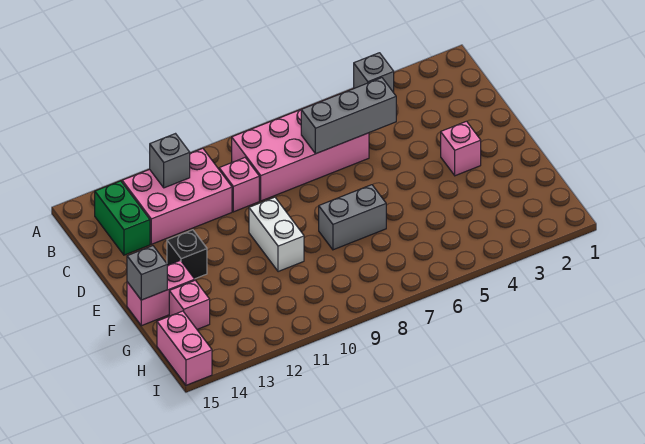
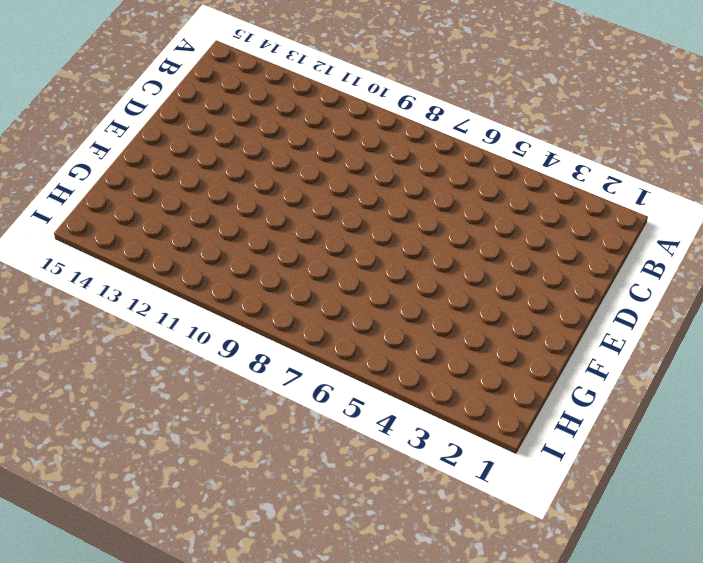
none -> grey 1x1 brick [354,53,394,93]
none -> pink 2x4 brick [232,110,369,201]
none -> pink 2x3 brick [122,148,232,244]

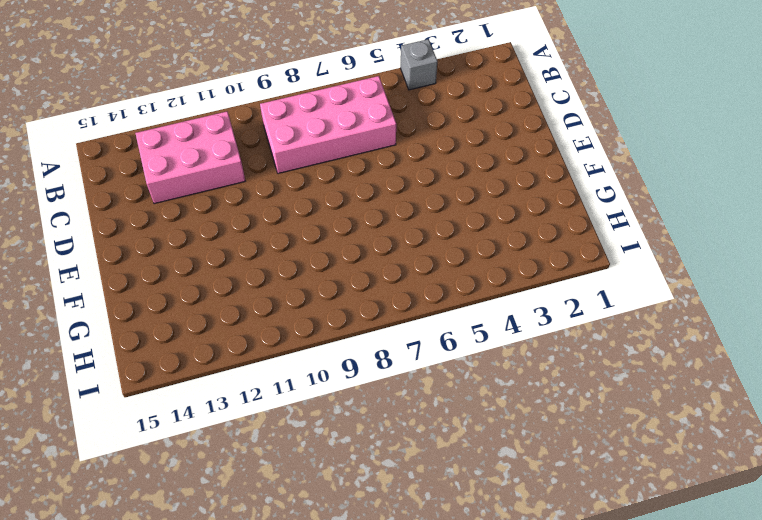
none -> green 1x2 brick [95,181,150,255]
none -> pink 1x1 brick [219,158,259,212]
none -> pink 1x1 brick [441,121,481,176]

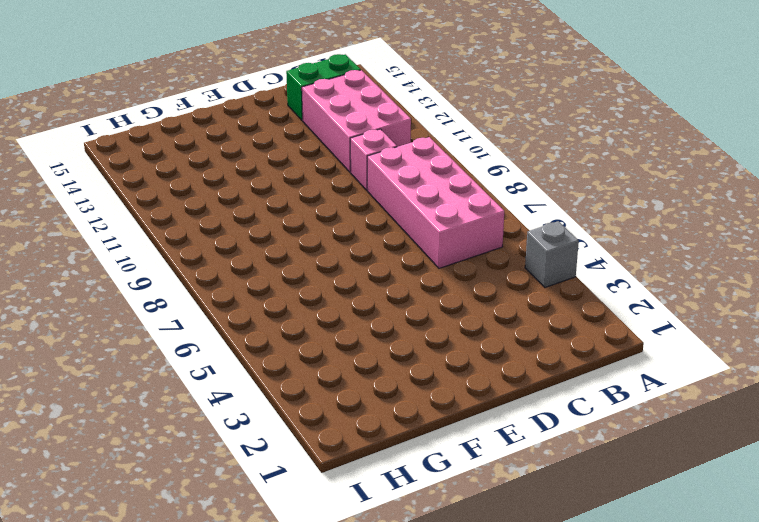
none -> pink 1x1 brick [441,121,481,176]
none -> white 1x2 brick [249,197,304,272]
none -> black 1x1 brick [167,230,207,279]

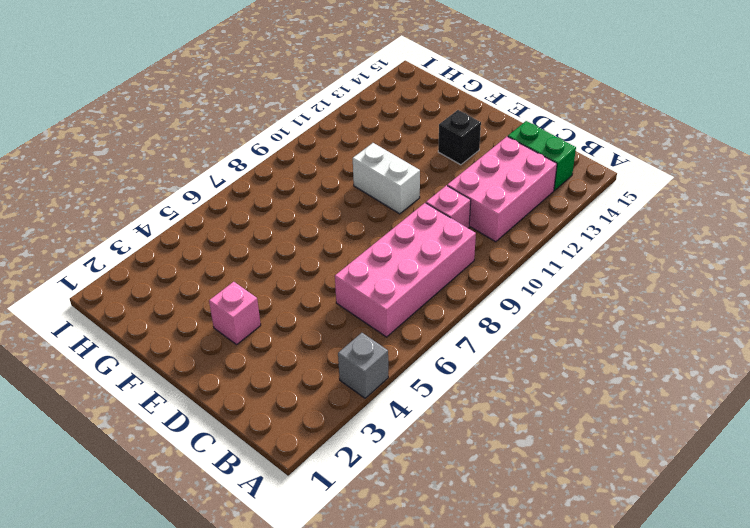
none -> grey 1x2 brick [319,185,386,250]
none -> pink 1x2 brick [127,260,195,326]
none -> pink 1x1 brick [169,280,210,329]

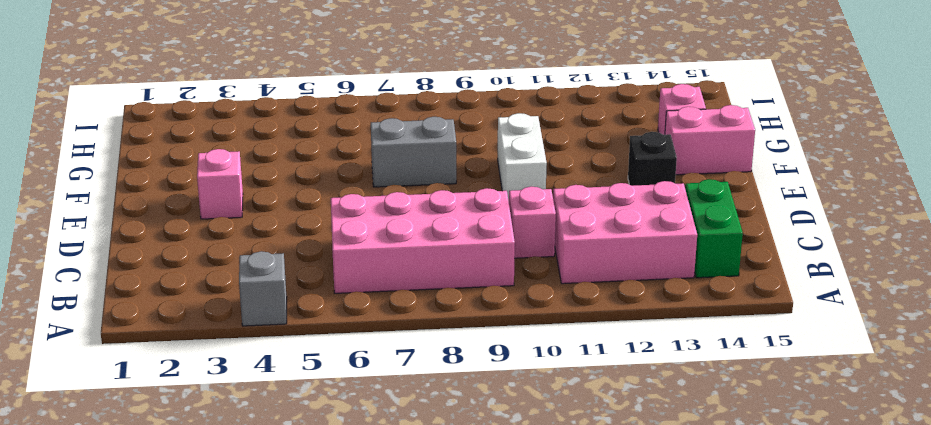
none -> pink 1x2 brick [157,311,212,385]
none -> grey 1x1 brick [150,134,190,188]
none -> grey 1x3 brick [301,78,396,154]

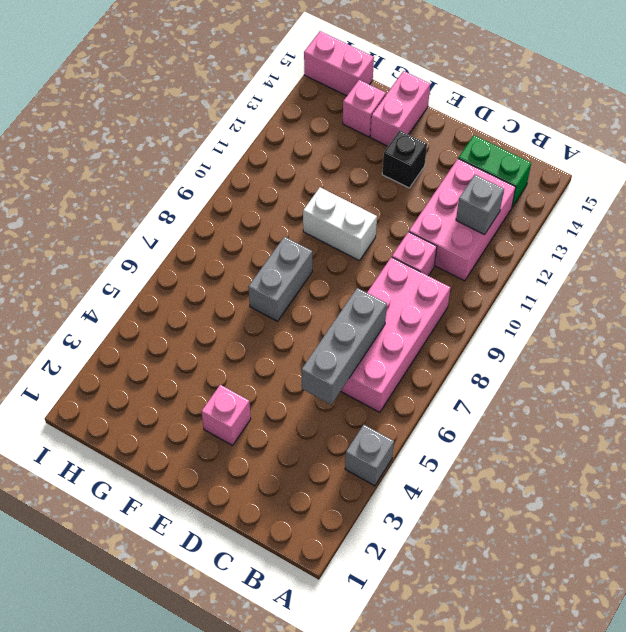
none -> grey 1x1 brick [127,246,167,300]

